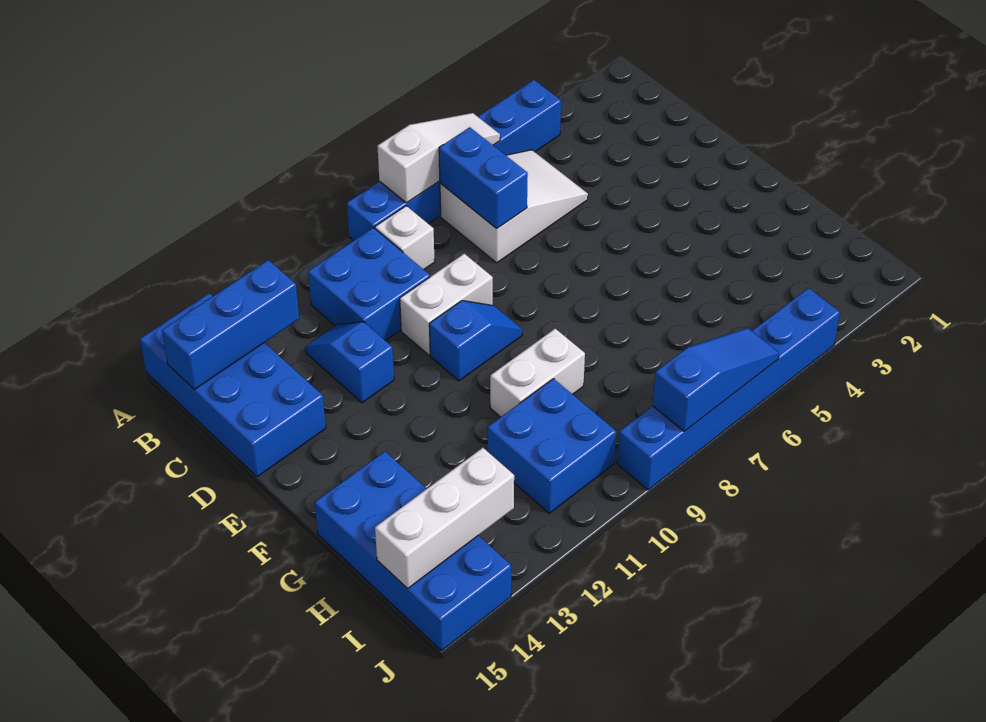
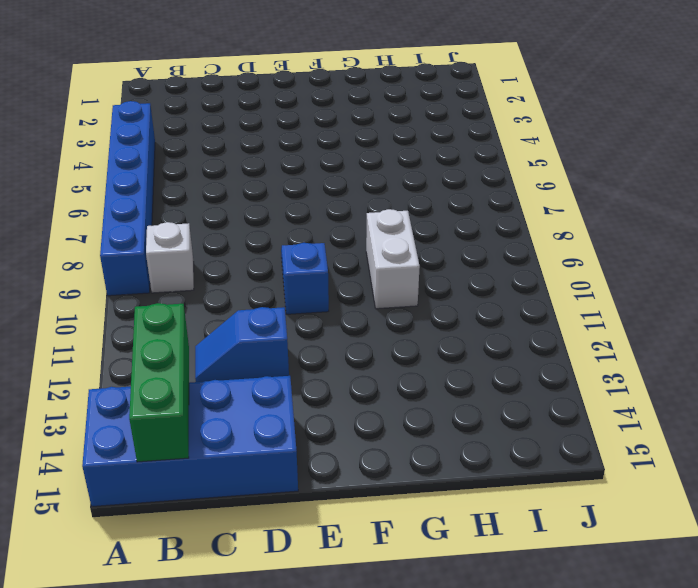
green 1x3 brick [129,303,189,462] -> blue 1x3 brick [162,260,299,390]
none -> white 2x3 slope [440,150,588,263]
none -> blue 2x2 brick [308,228,430,340]
none -> white 1x2 brick [400,254,493,355]

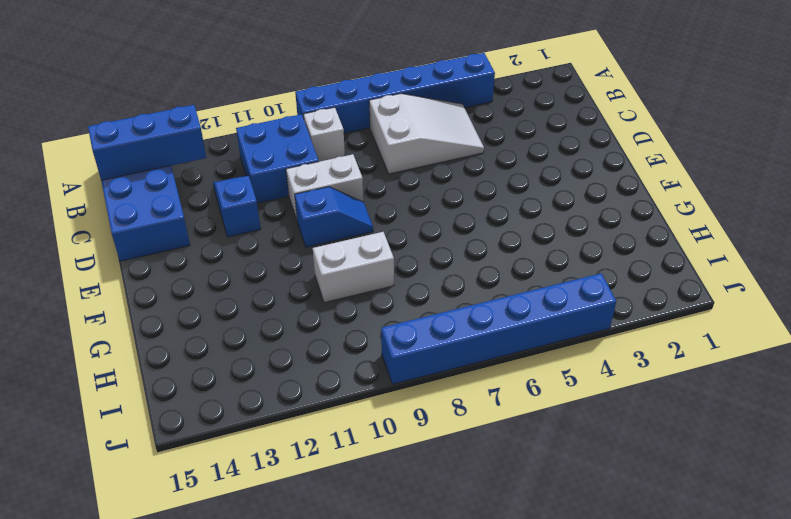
none -> blue 2x4 brick [315,452,511,651]
none -> blue 2x2 brick [488,379,616,513]
none -> white 1x3 slope [377,113,500,203]

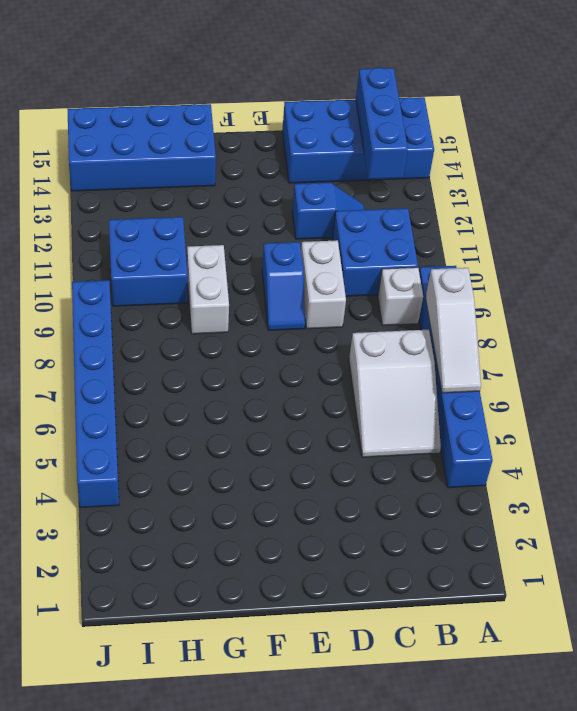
none -> blue 1x2 brick [439,127,528,229]
none -> white 1x3 brick [375,448,514,589]
none -> blue 1x3 slope [653,328,779,431]

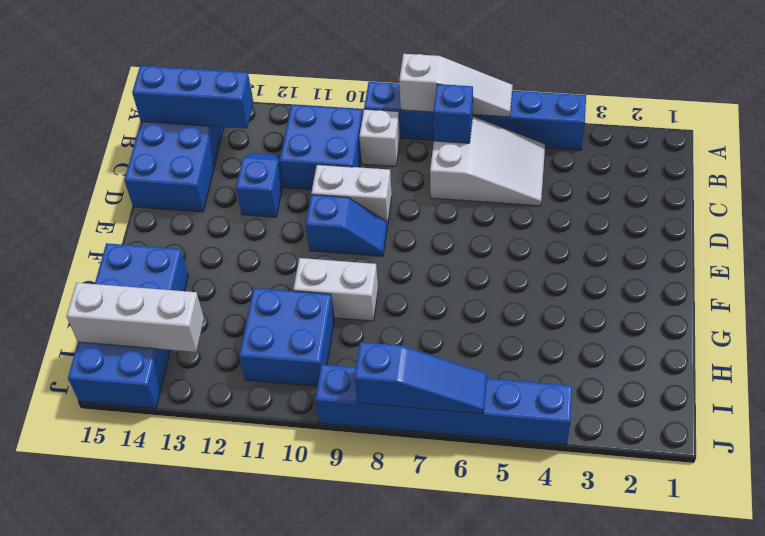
blue 1x1 brick [433,84,473,143] -> blue 1x2 brick [439,127,528,229]

